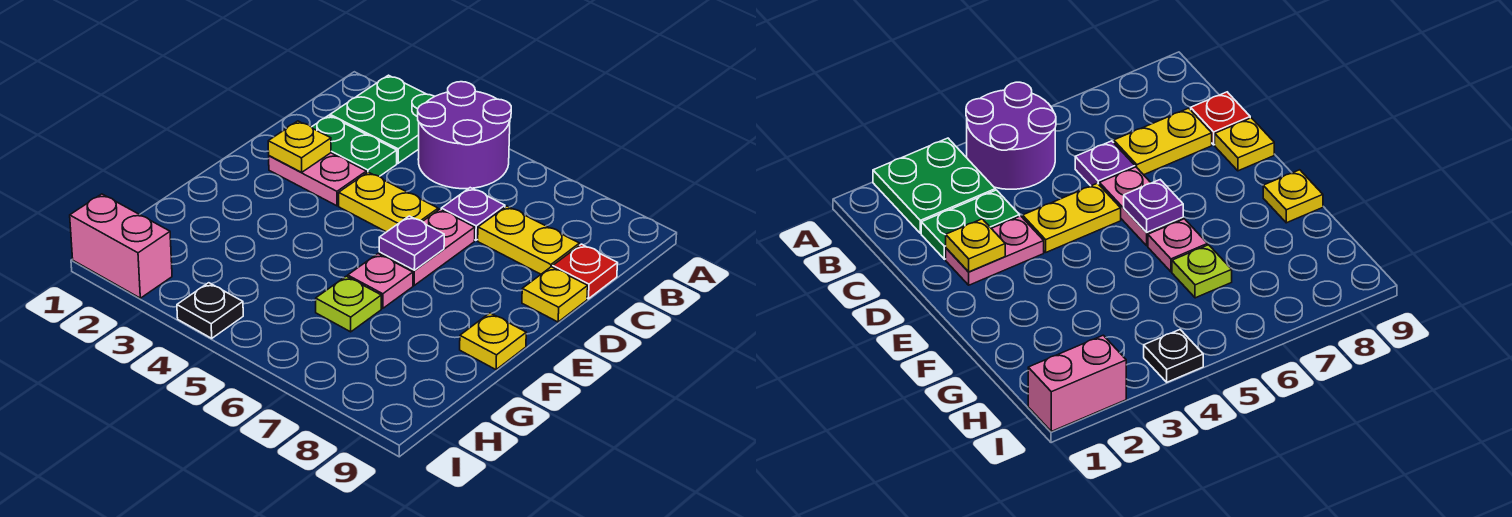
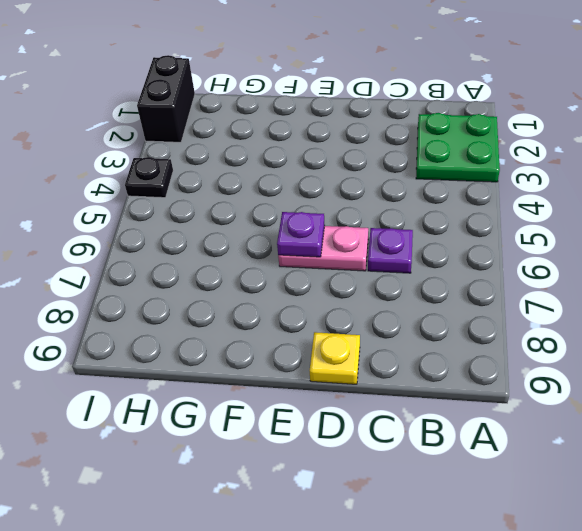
black 1x2 brick [137,55,195,142] -> pink 1x2 brick [70,194,172,298]
none -> purple 2x2 round brick [418,82,511,189]
none -> green 1x2 plate [312,115,397,176]
none -> yellow 1x2 plate [478,206,580,274]

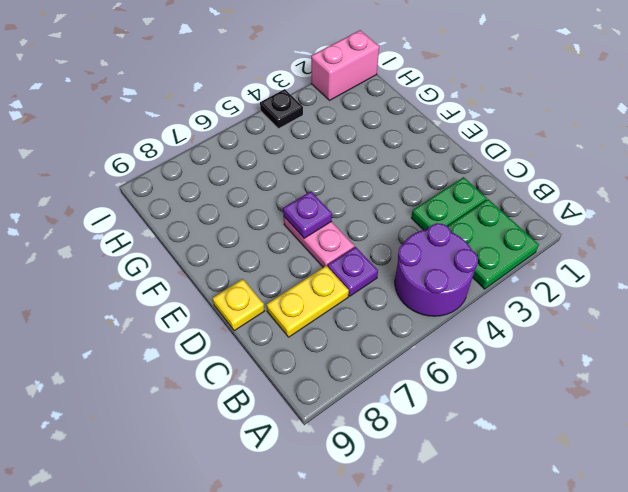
none -> red 1x1 plate [553,244,618,299]
none -> pink 1x2 plate [269,153,366,206]
none -> yellow 1x2 plate [339,172,438,232]

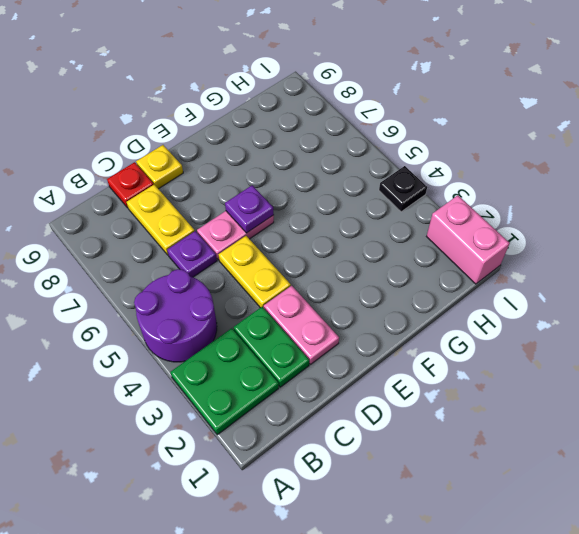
none -> pink 1x1 plate [348,254,413,308]
none -> yellow 1x1 plate [460,313,526,370]
none -> lime 1x1 plate [316,276,381,332]

